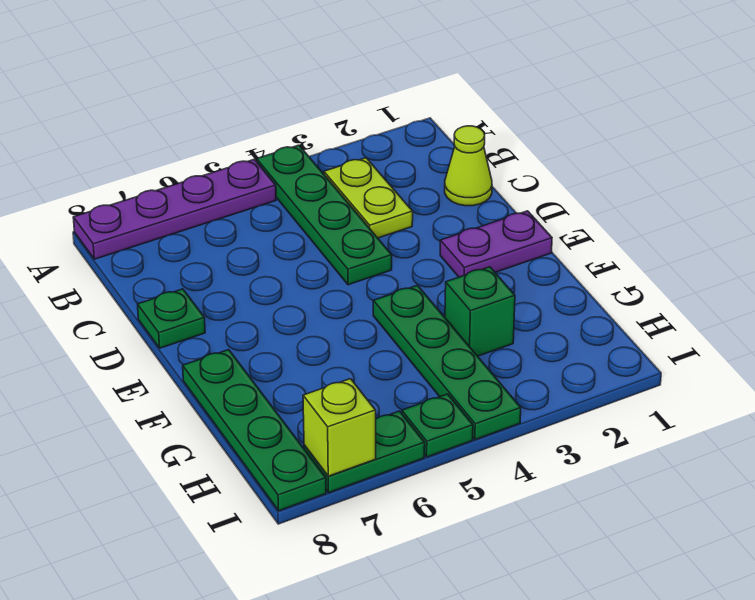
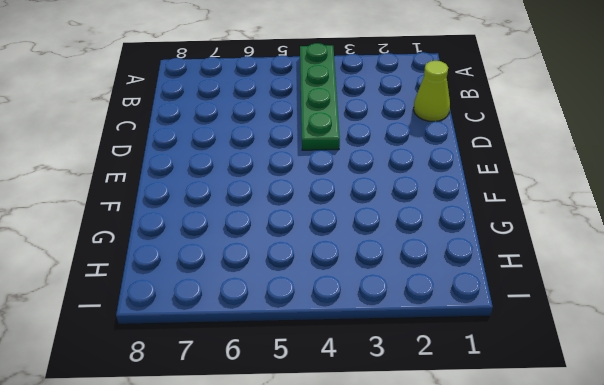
none -> purple 1x4 plate [73,159,276,259]
none -> lime 1x2 plate [324,158,413,238]
none -> green 1x1 plate [138,289,205,348]

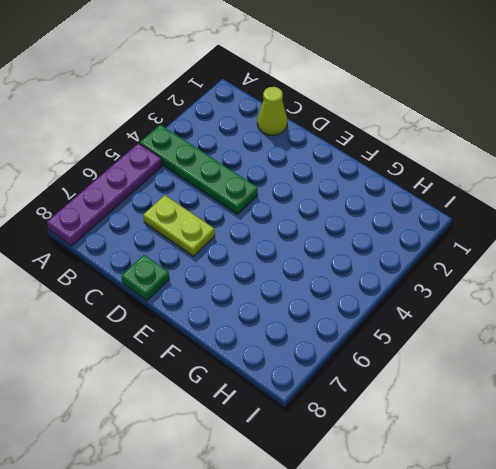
lime 1x2 plate [143,195,215,256] -> lime 1x2 plate moved to [324,158,413,238]
none -> purple 1x2 plate [440,211,552,277]
none -> green 1x4 plate [373,285,521,439]
none -> green 1x4 plate [183,350,326,511]

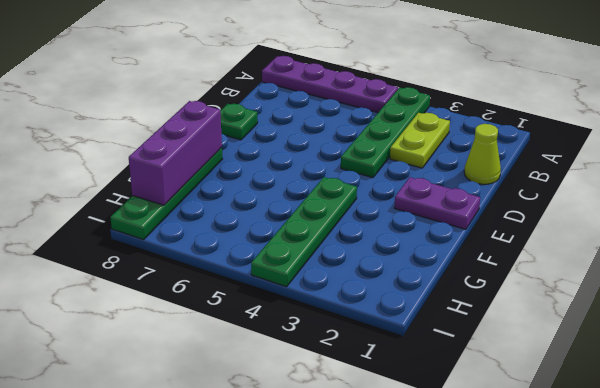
purple 1x3 brick [129,101,222,205] -> none
none -> green 1x1 brick [445,267,515,356]
none -> green 1x1 plate [402,394,473,457]
none -> green 1x2 plate [304,411,425,492]

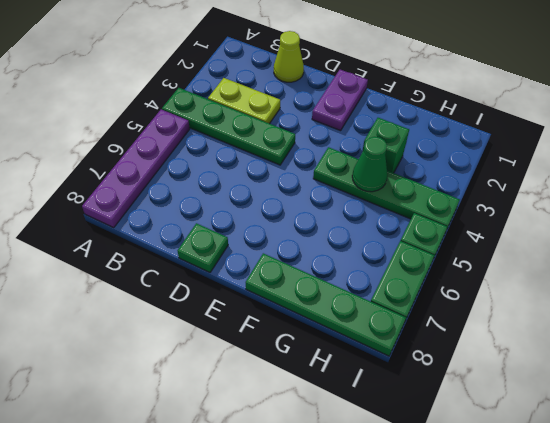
green 1x1 cone [352,137,388,192] -> none
none -> lime 1x1 brick [303,379,376,476]

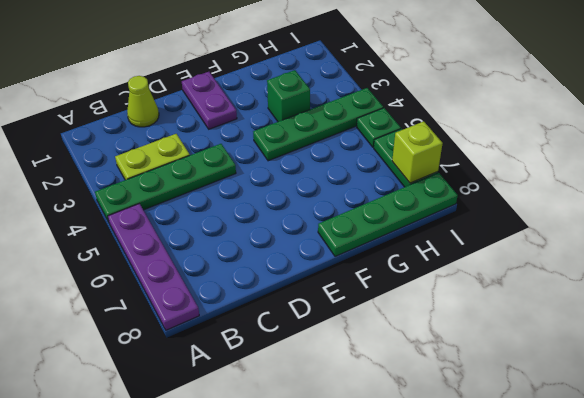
none -> green 1x1 plate [138,289,205,348]

